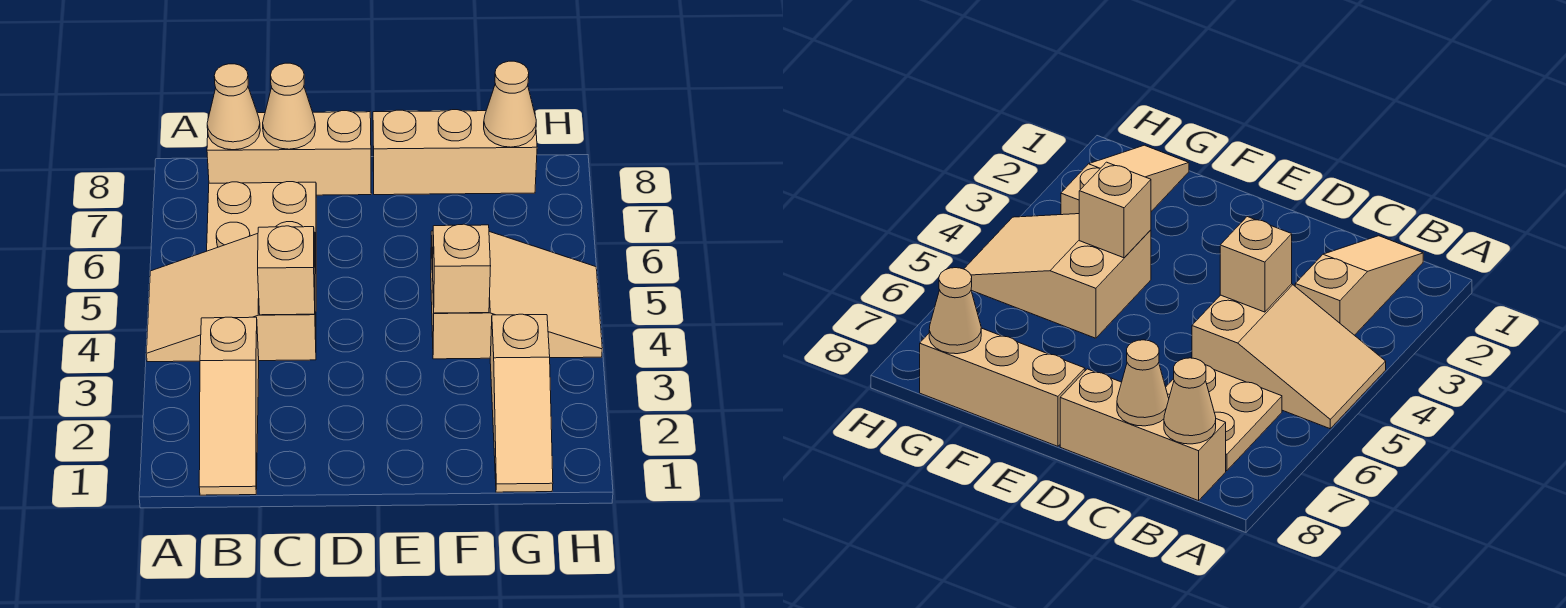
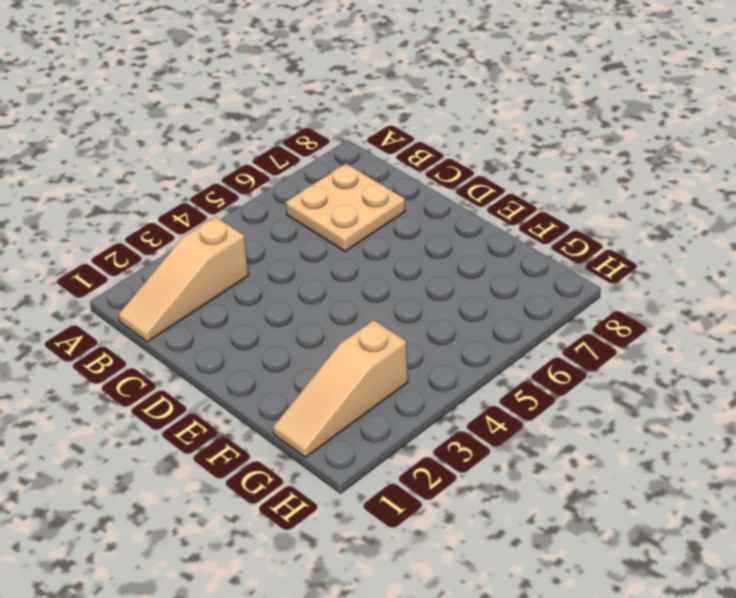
none -> tan 2x3 slope [146,232,316,362]
none -> tan 1x3 brick [207,111,371,195]
none -> tan 1x3 brick [373,110,537,195]

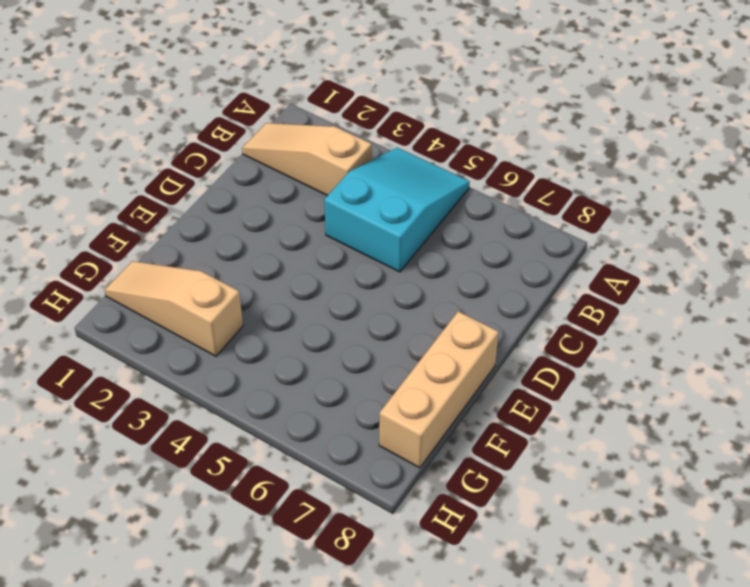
cyan 2x3 slope [324,148,470,272] -> tan 2x3 slope [146,232,316,362]
none -> tan 2x2 plate [207,182,316,251]
none -> tan 1x3 brick [207,111,371,195]
none -> tan 2x3 slope [431,231,602,359]

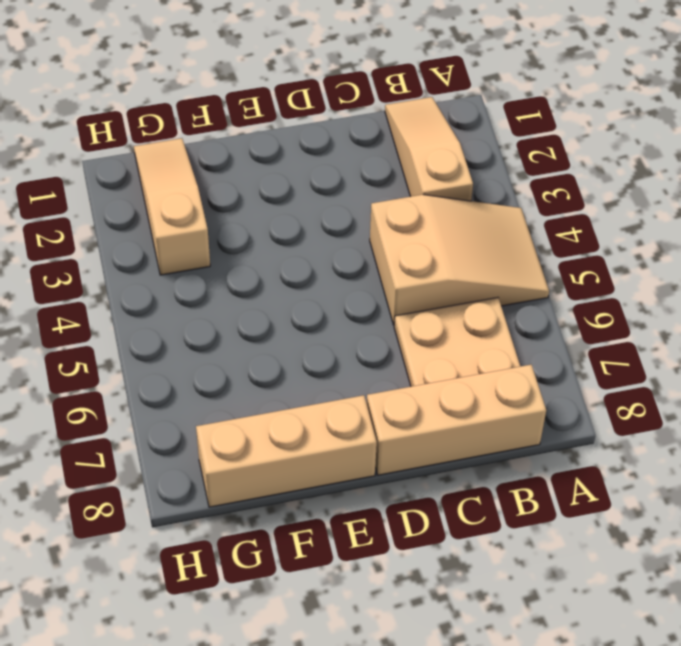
none -> tan 2x3 slope [431,231,602,359]
none -> tan 1x1 cone [207,64,260,150]
none -> tan 1x1 brick [258,226,315,315]

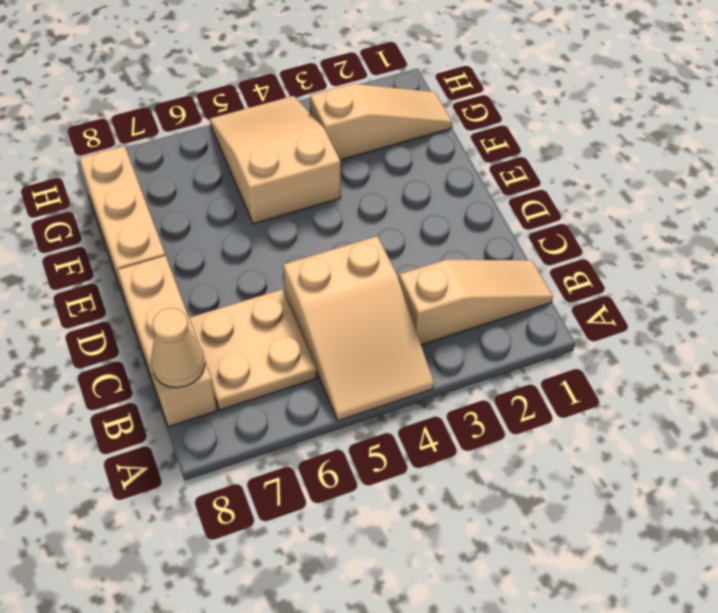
none -> tan 1x1 brick [258,226,315,315]
none -> tan 1x1 cone [263,63,315,149]
none -> tan 1x1 brick [433,224,491,313]

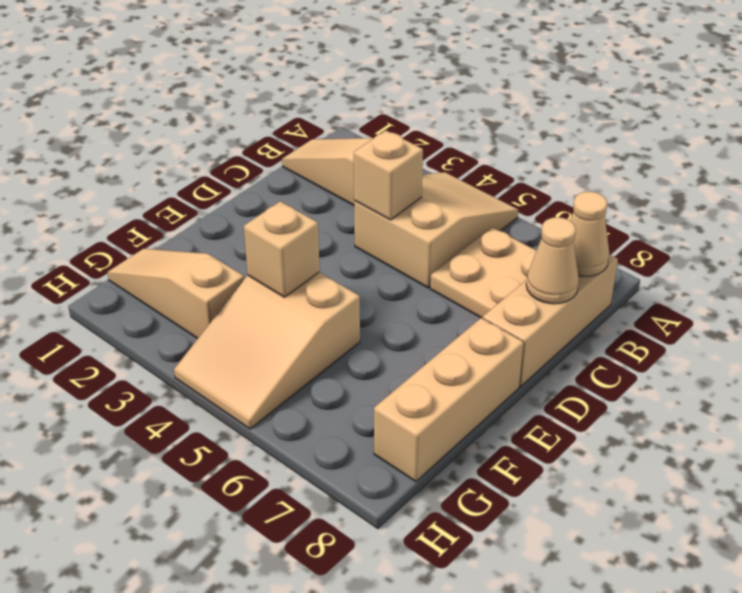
none -> tan 1x1 cone [484,61,536,147]

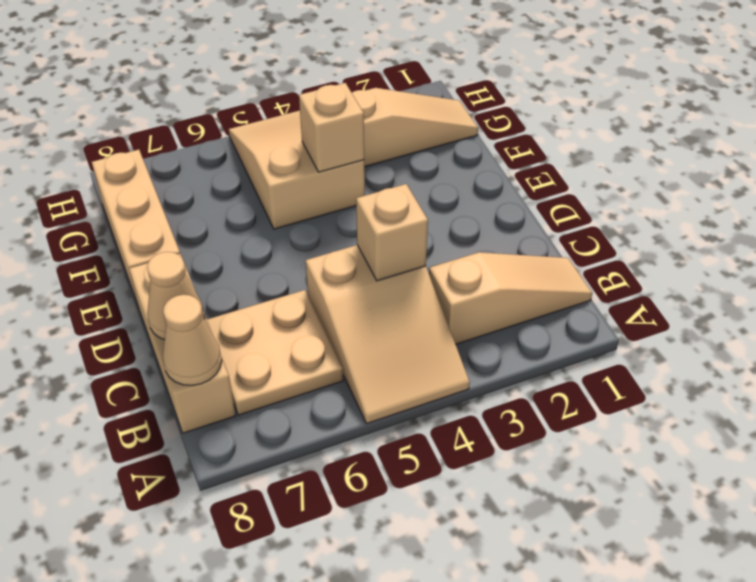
none -> tan 1x1 cone [484,61,536,147]

